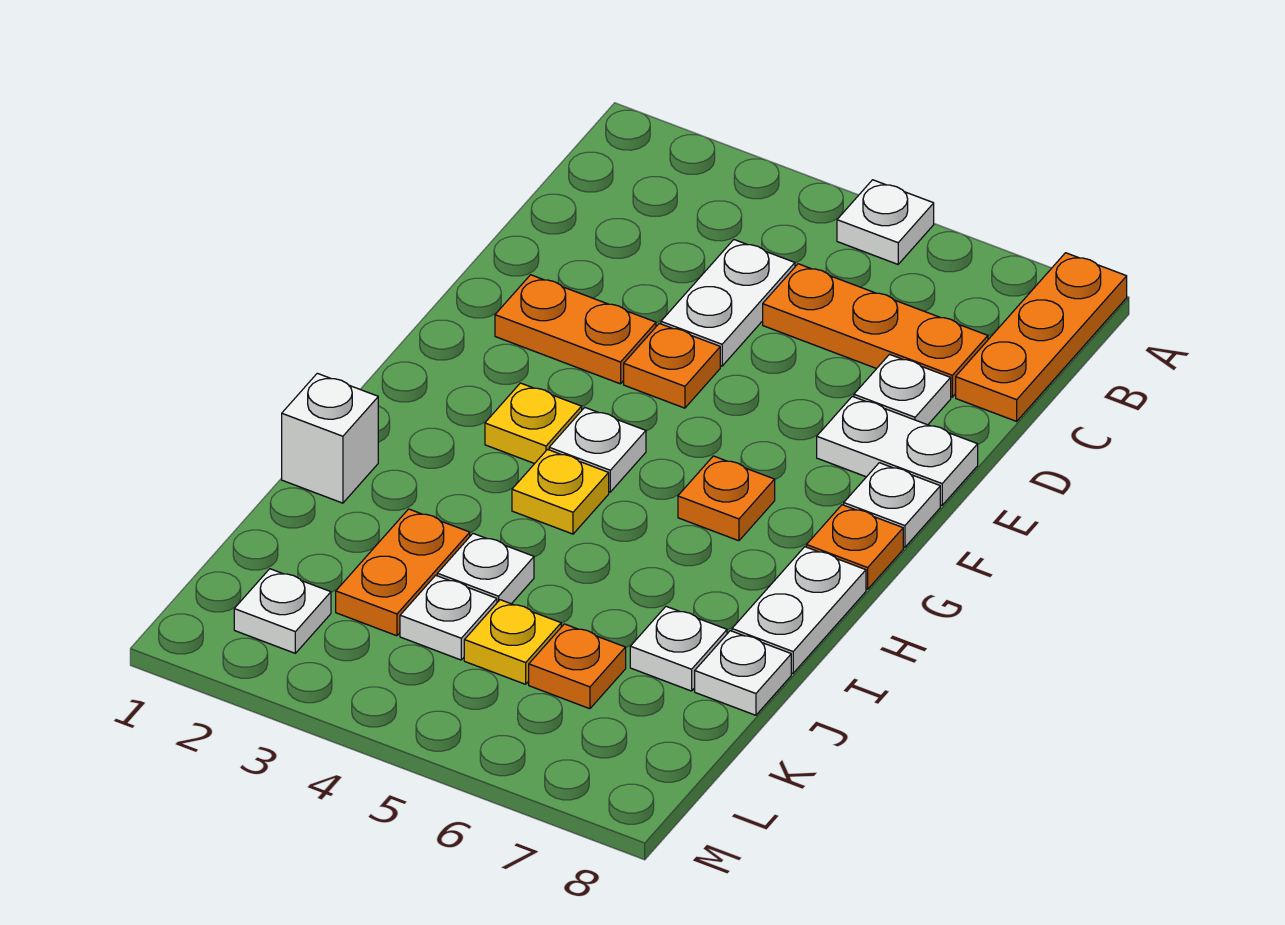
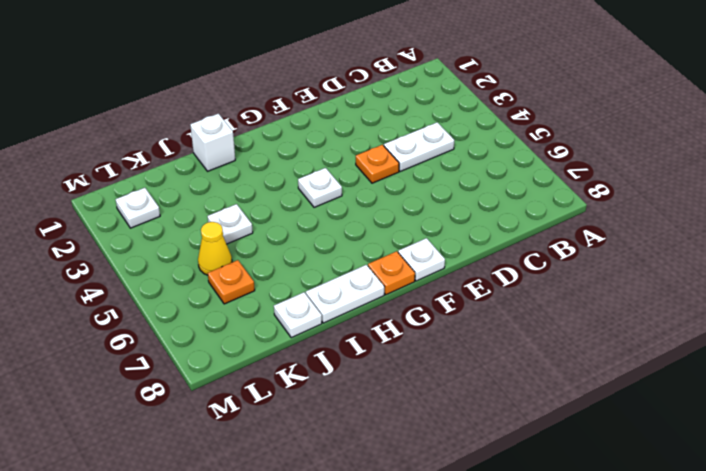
yellow 1x1 cone [198,222,232,275] -> yellow 1x1 plate [464,600,561,684]
none -> white 1x1 plate [837,180,934,264]
none -> orange 1x3 plate [956,253,1127,421]
none -> orange 1x3 plate [763,264,988,397]

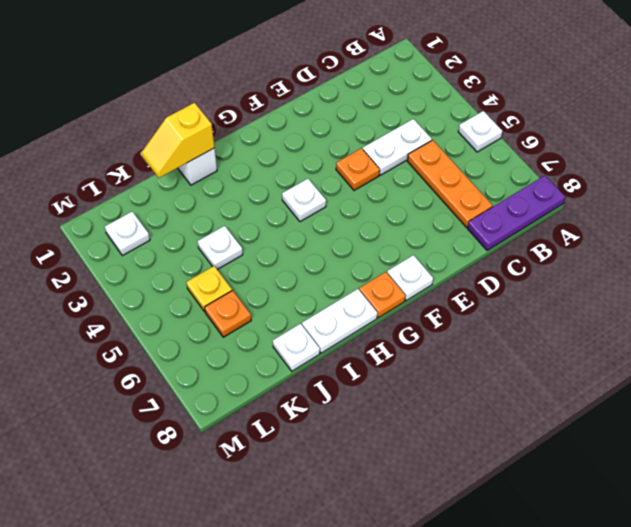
purple 1x3 plate [467,176,565,250] -> orange 1x3 plate [956,253,1127,421]
yellow 1x2 slope [142,103,214,178] -> none
none -> white 1x1 plate [854,354,951,425]
none -> orange 1x2 plate [495,275,656,384]
none -> white 1x2 plate [817,396,978,505]

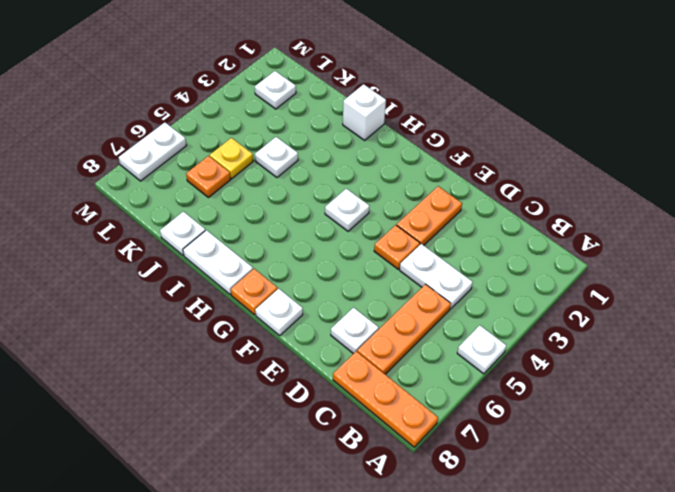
white 1x2 plate [119,122,186,181] -> white 1x2 plate moved to [817,396,978,505]
none -> yellow 1x1 plate [485,383,582,464]
none -> orange 1x1 plate [678,456,775,541]
none -> yellow 1x1 plate [512,449,609,534]

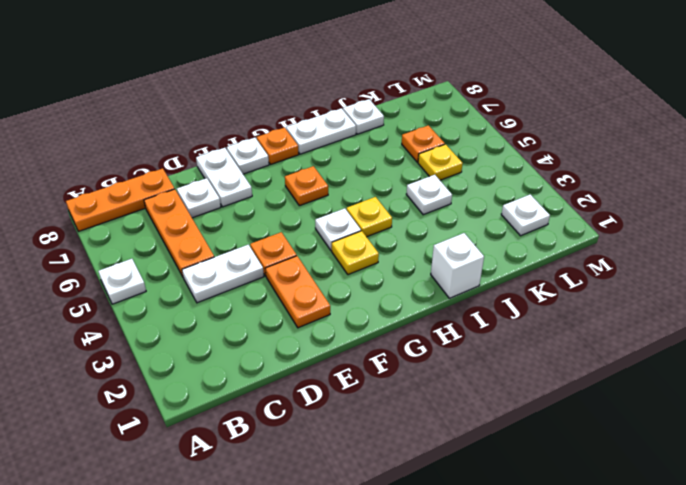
none -> orange 1x2 plate [336,509,470,636]
none -> white 1x1 plate [630,606,727,691]
none -> white 1x1 plate [400,575,497,660]

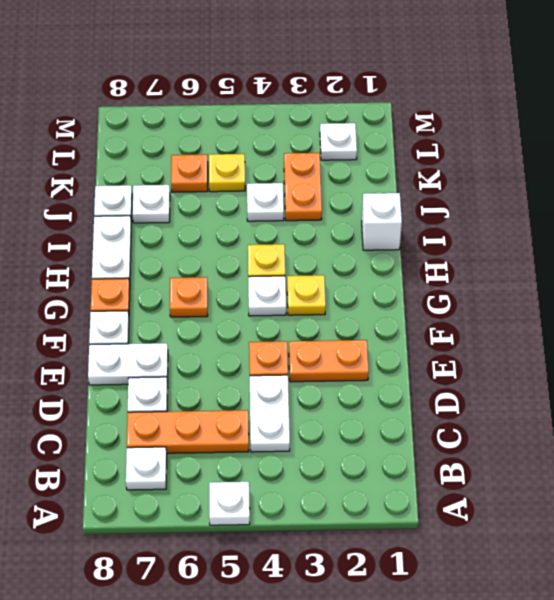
white 1x1 plate [126,447,167,490] -> white 1x1 plate moved to [400,575,497,660]
none -> orange 1x3 plate [956,253,1127,421]

